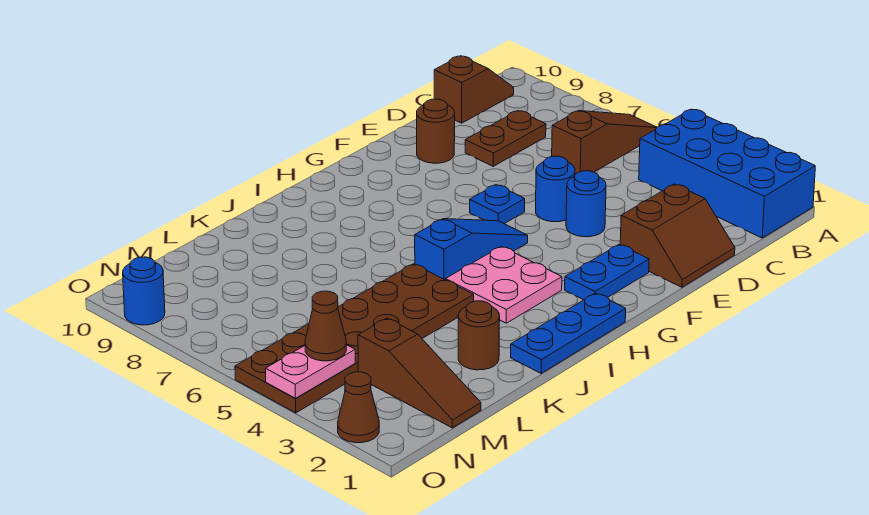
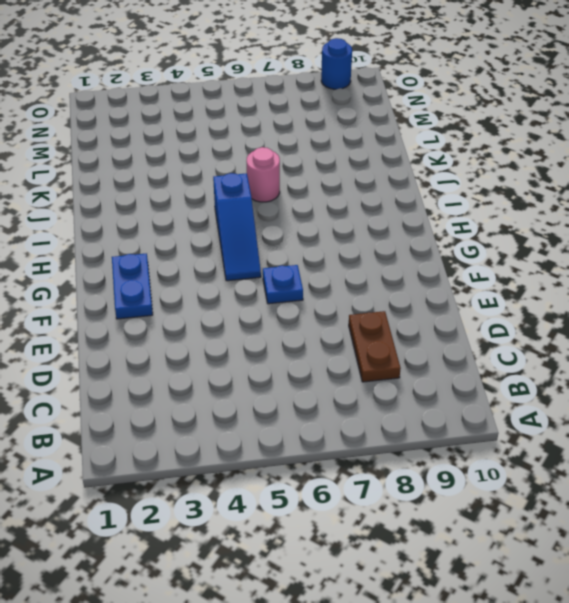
pink 1x1 round brick [246,147,280,202] -> none
none -> blue 2x4 brick [639,109,815,238]
none -> brown 1x3 slope [552,111,657,175]
none -> brown 1x2 slope [434,56,514,123]

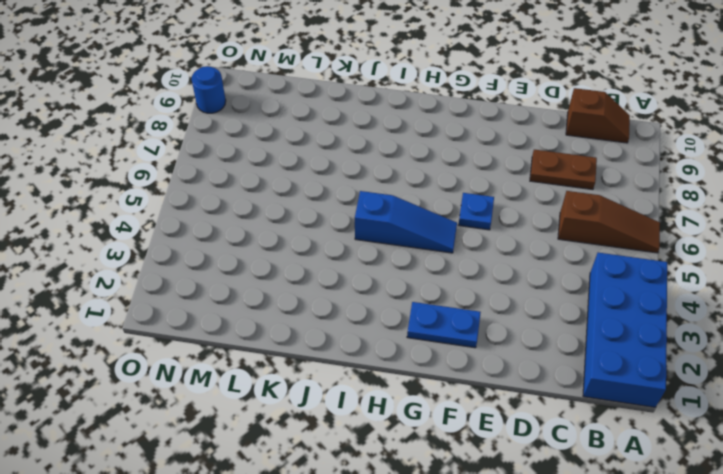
none -> brown 2x2 slope [620,184,735,287]
none -> blue 1x1 round brick [566,171,606,237]
none -> blue 1x1 round brick [536,156,575,222]

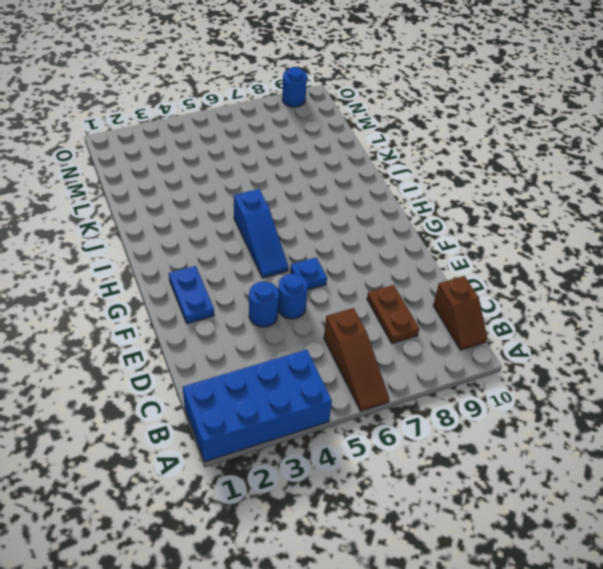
none -> brown 2x2 slope [620,184,735,287]
none -> brown 1x1 round brick [417,99,455,163]
none -> blue 1x3 plate [511,293,626,373]

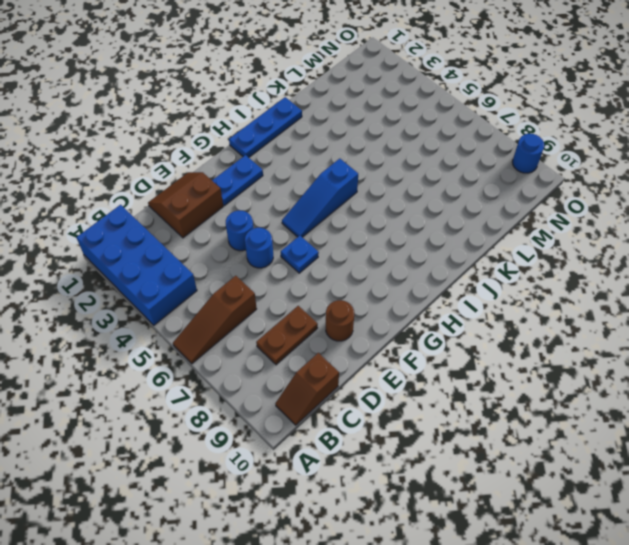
none -> pink 2x2 plate [446,247,562,323]
none -> brown 2x6 plate [235,264,474,413]
none -> brown 1x1 round brick [458,301,500,370]

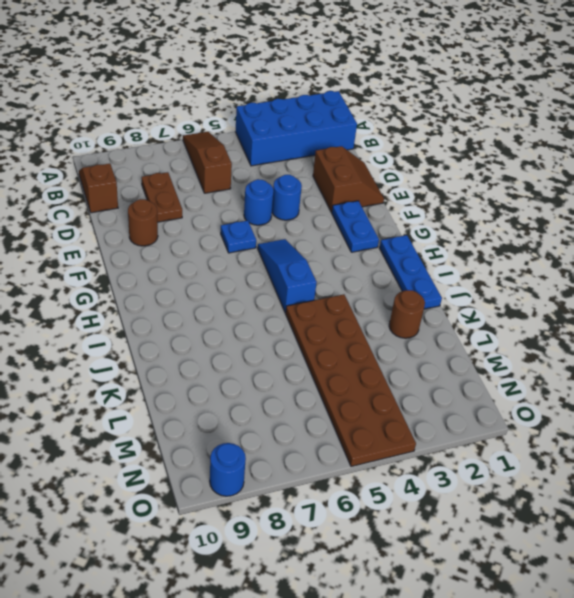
none -> pink 2x2 plate [446,247,562,323]
none -> brown 1x3 slope [358,318,481,428]
none -> brown 1x1 cone [338,372,379,443]

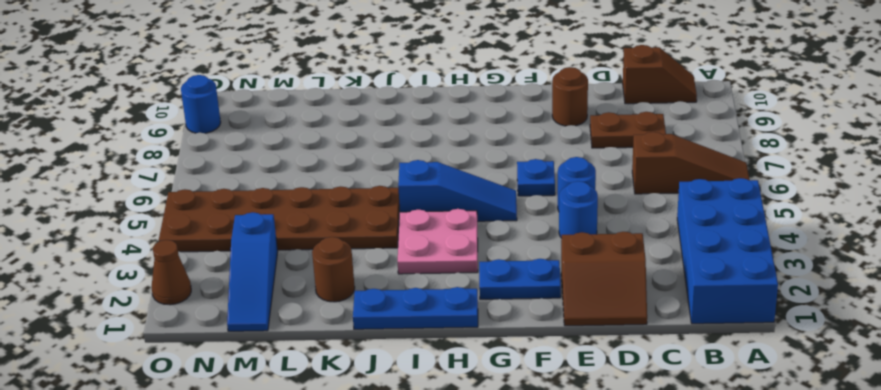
blue 1x3 slope [227,212,278,331] -> brown 1x3 slope [358,318,481,428]
none -> pink 1x2 plate [265,345,355,399]
none -> brown 1x1 cone [305,291,346,361]

